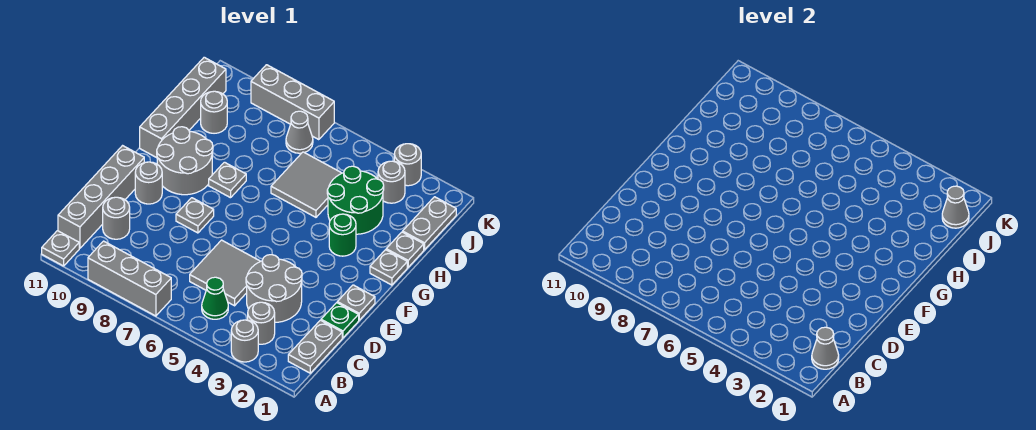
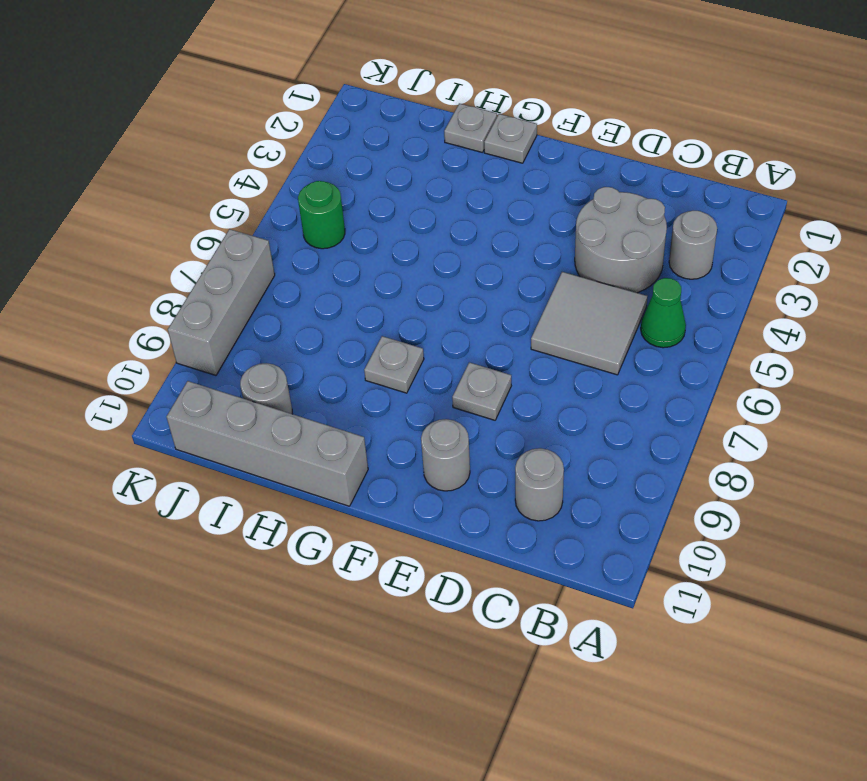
green 1x1 round brick [298,181,345,249] -> green 1x1 round brick moved to [329,214,356,256]
none -> grey 1x1 round brick [231,320,258,362]
none -> grey 1x3 brick [88,241,171,316]
none -> grey 1x1 plate [42,231,79,266]
none -> grey 1x2 plate [288,320,342,373]

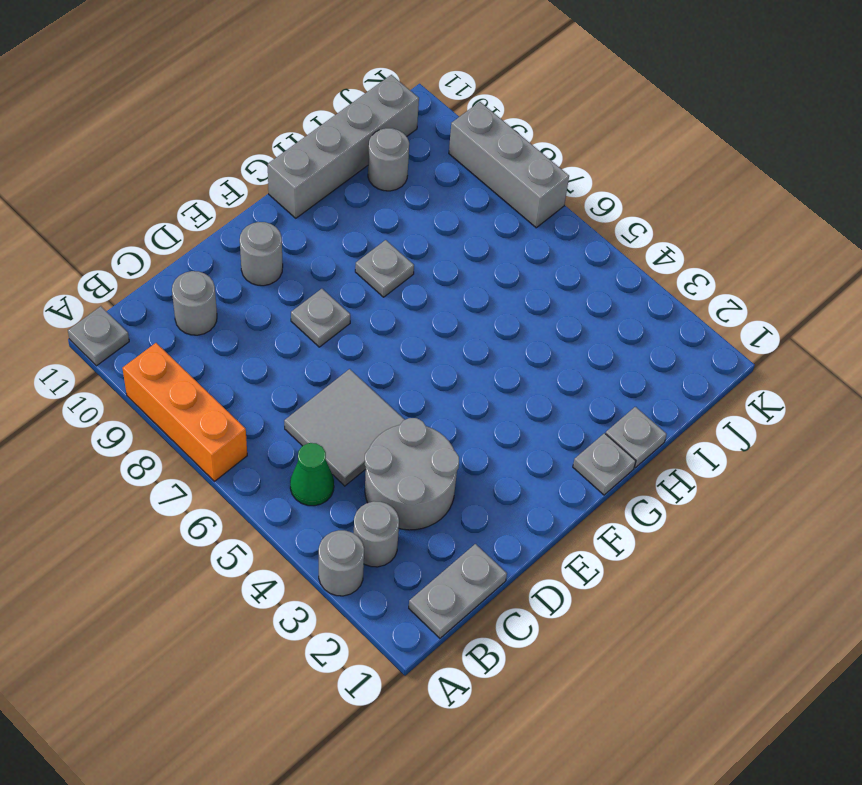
orange 1x3 brick [122,343,247,481] -> grey 1x3 brick [88,241,171,316]
none -> grey 1x4 brick [58,146,144,248]
none -> green 1x1 plate [321,303,359,338]
none -> grey 1x1 plate [337,285,375,320]
none -> grey 2x2 round brick [157,127,213,195]

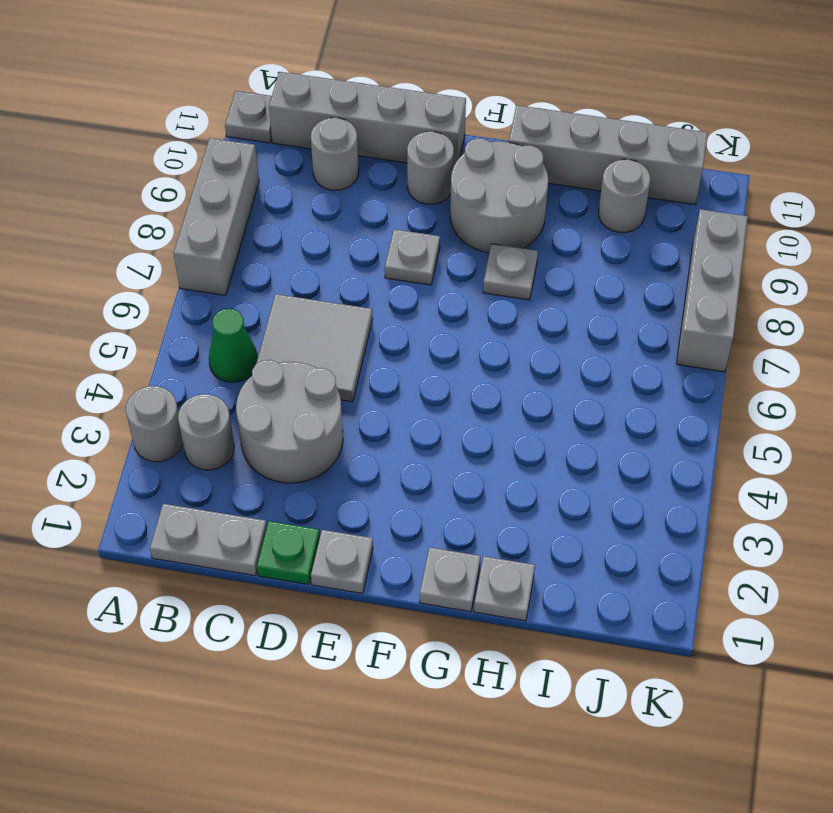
none -> green 1x1 round brick [329,214,356,256]
none -> green 2x2 round brick [327,166,384,234]
none -> grey 2x2 tile [271,152,342,217]
none -> grey 1x2 plate [403,197,456,250]

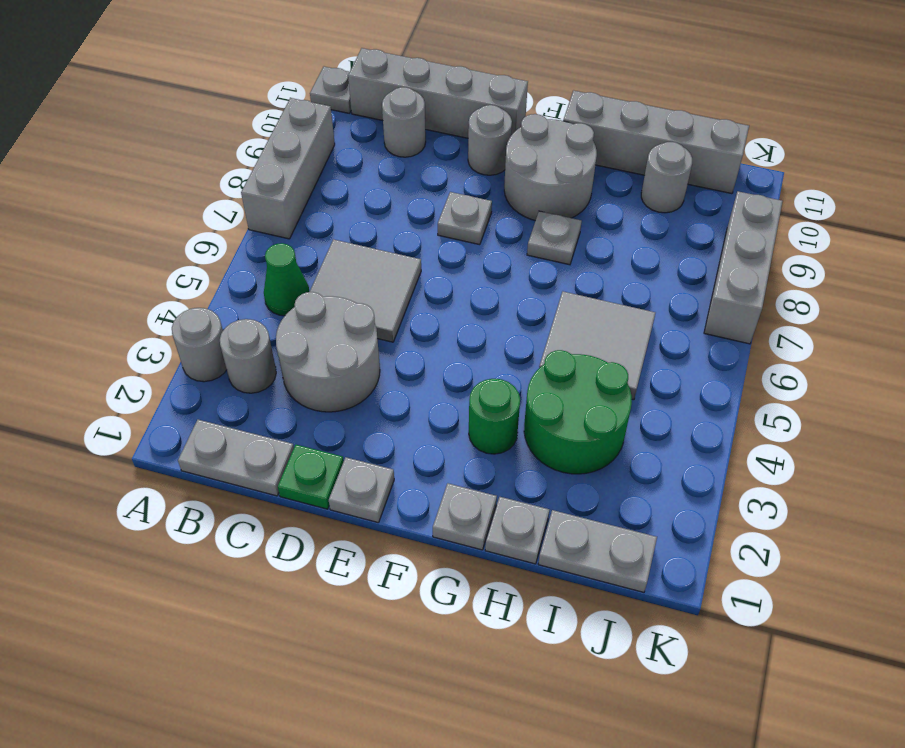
none -> grey 1x1 round brick [378,161,405,203]
none -> grey 1x1 cone [286,111,313,153]
none -> grey 1x1 round brick [394,144,421,186]
none -> grey 1x1 cone [812,327,839,369]

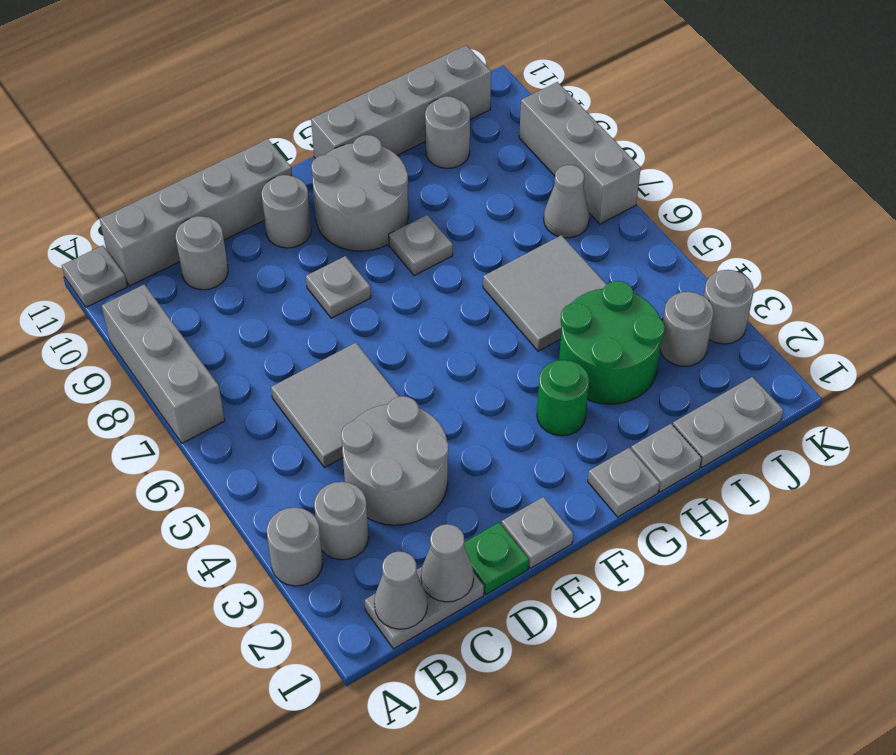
grey 1x1 cone [421,524,474,602] -> grey 1x1 cone moved to [942,186,969,228]
none -> green 1x1 cone [202,277,228,319]

